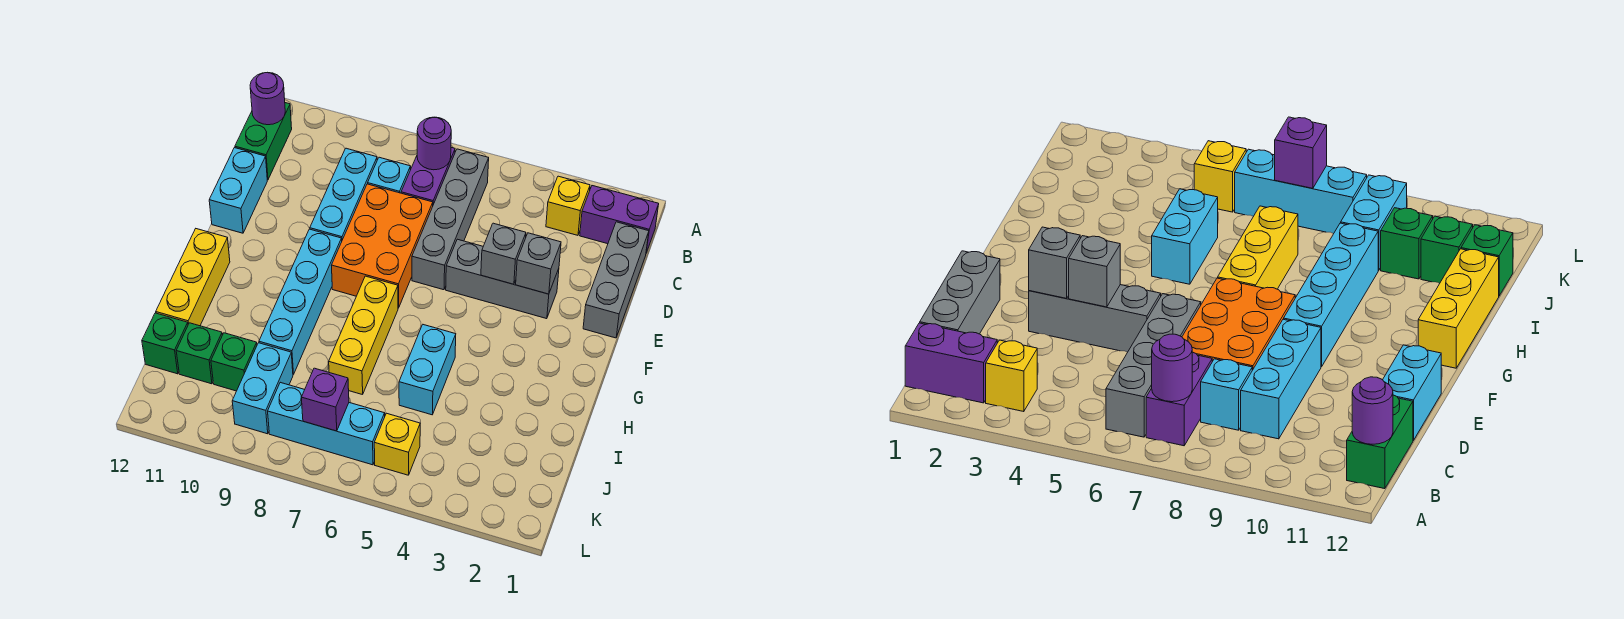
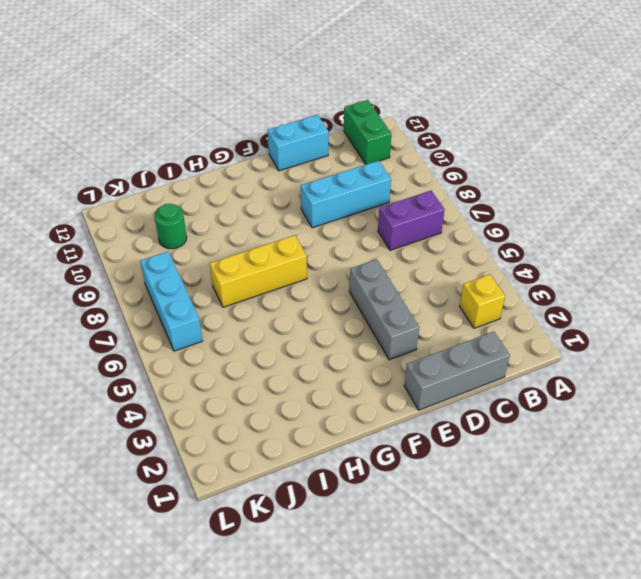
green 1x2 brick [344,100,391,165] -> green 1x2 brick turned to [235,103,292,180]
green 1x1 round brick [154,204,187,249] -> green 1x1 brick [211,333,257,391]
none -> purple 1x2 brick [580,186,659,253]
none -> grey 1x4 brick [412,149,489,290]
none -> cyan 1x1 brick [368,157,411,193]

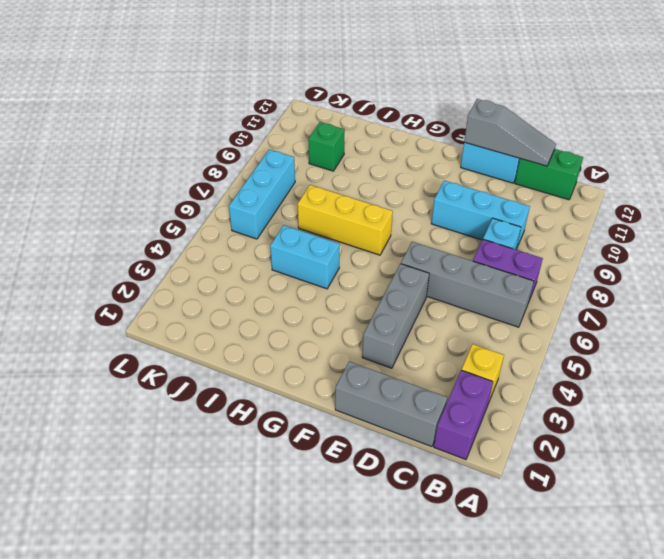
grey 1x3 slope [464,99,556,166] -> none
none -> orange 2x3 brick [331,184,433,308]
none -> cyan 1x4 brick [259,229,342,375]
none -> yellow 1x3 brick [156,229,230,326]

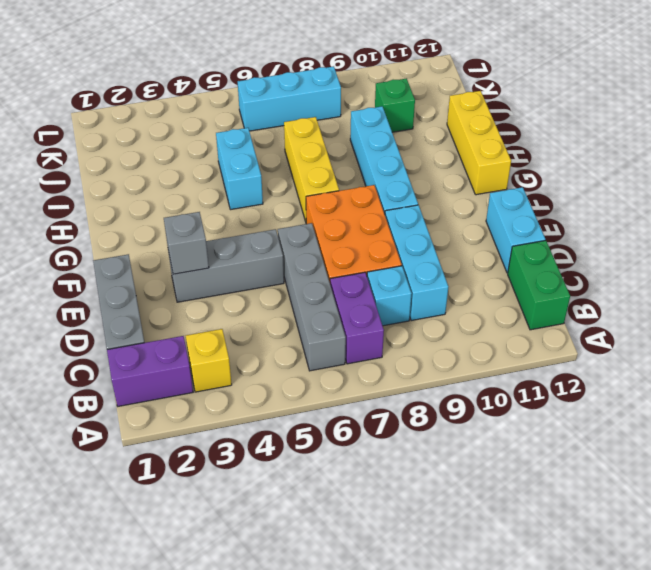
none -> cyan 1x2 brick [232,343,293,434]
none -> green 1x1 brick [176,323,222,384]
none -> green 1x1 brick [142,313,188,374]

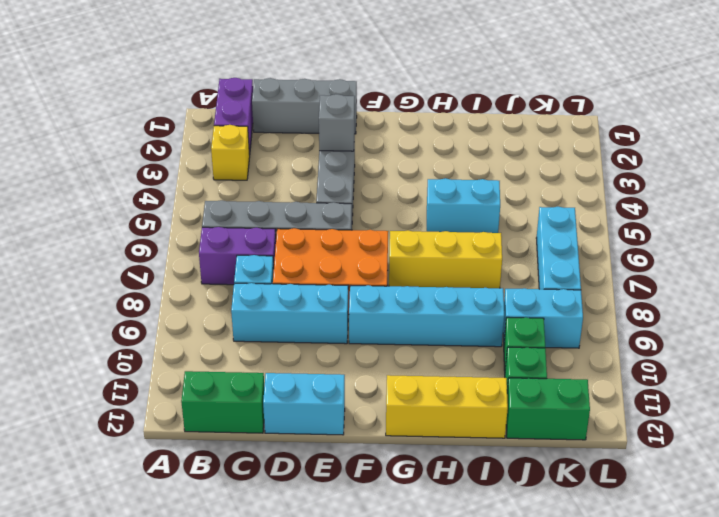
green 1x2 brick [506,378,590,440] -> green 1x1 brick [142,313,188,374]
none -> yellow 1x1 brick [374,413,420,475]
none -> purple 1x1 round brick [417,117,451,170]
none -> purple 1x1 round brick [250,73,285,125]

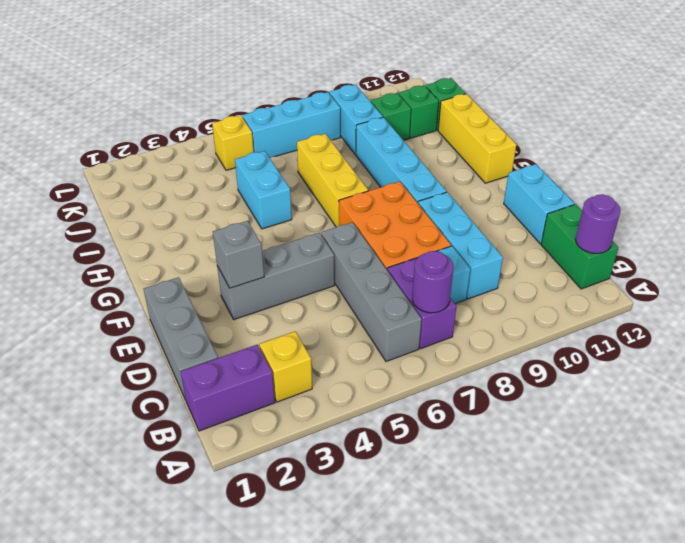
none -> grey 1x1 brick [481,223,526,284]
none -> purple 1x1 brick [301,368,349,431]

